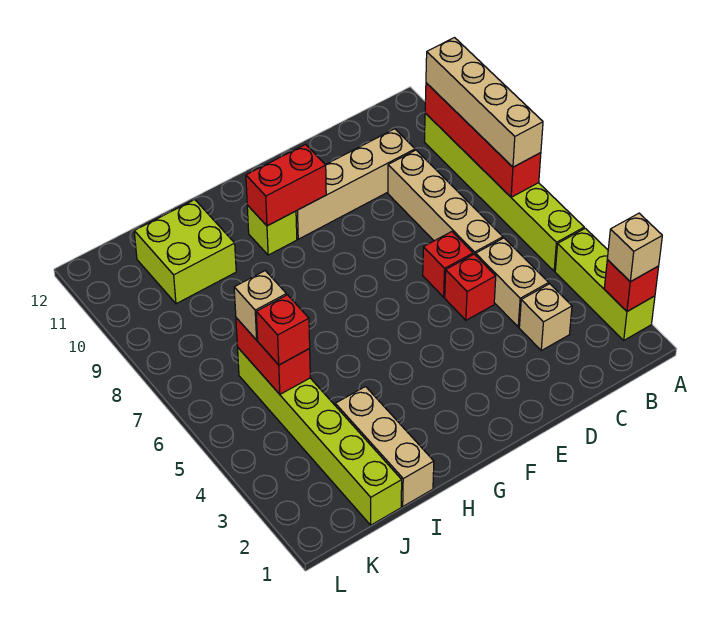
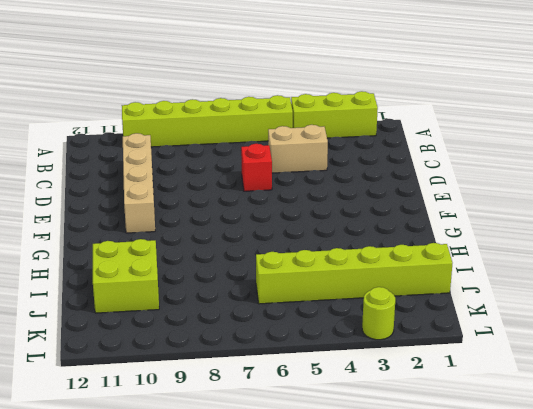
lime 1x1 round brick [362,287,395,340] -> none
none -> tan 1x1 brick [519,284,572,350]
none -> tan 1x4 brick [388,150,503,255]
none -> red 1x1 brick [445,254,496,320]

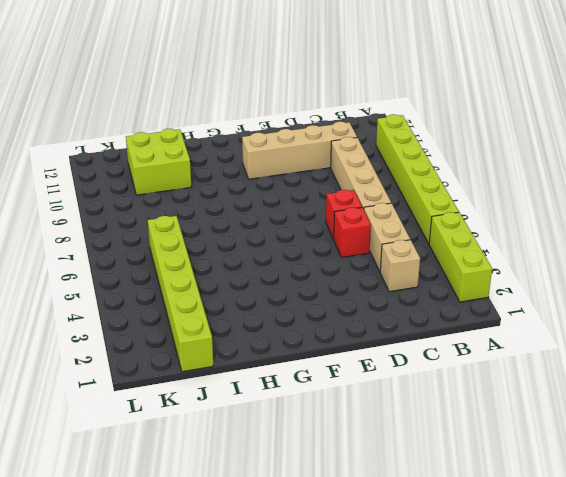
none -> lime 1x1 brick [247,205,297,255]
none -> tan 1x3 brick [335,387,434,506]
none -> red 1x1 brick [604,260,659,311]

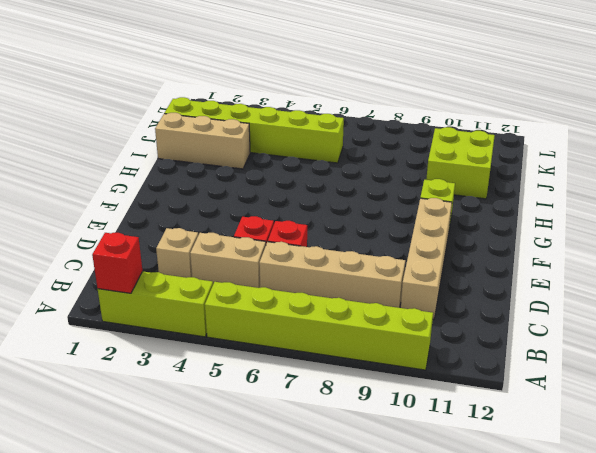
none -> red 1x4 brick [425,83,541,197]
none -> red 1x2 brick [246,144,326,226]
none -> red 1x2 brick [236,318,310,394]

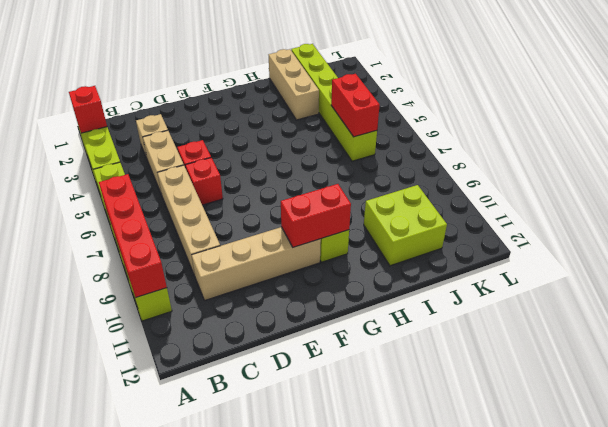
none -> tan 1x1 brick [607,213,662,282]
none -> tan 1x4 brick [426,38,543,167]
none -> red 1x1 brick [256,295,310,365]

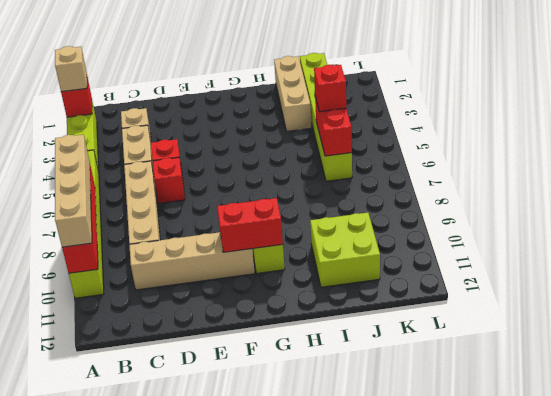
none -> tan 1x1 brick [234,271,286,340]

